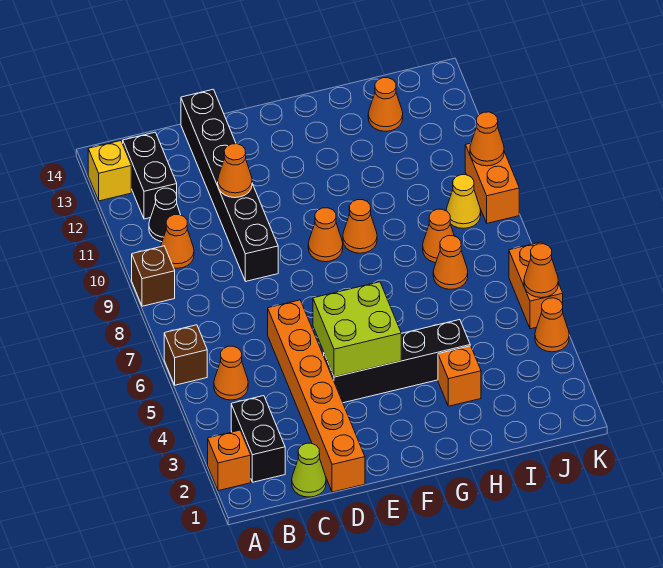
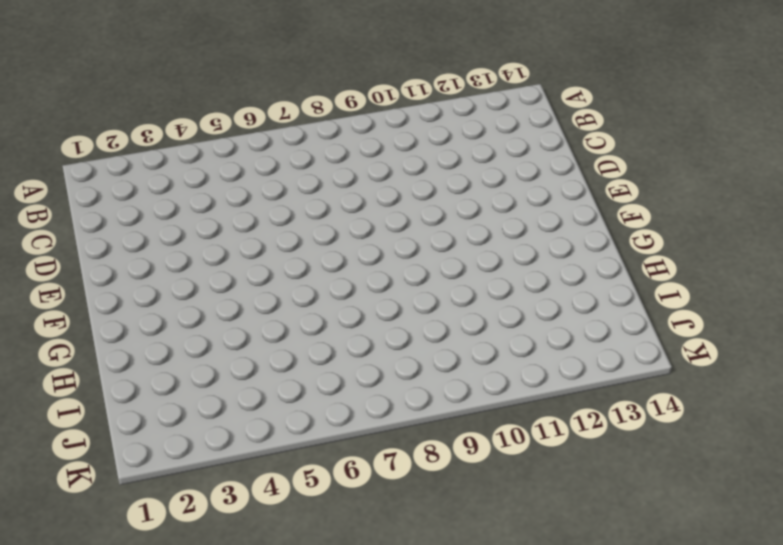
none -> orange 1x1 brick [208,430,251,491]
none -> brown 1x1 brick [164,325,207,385]
none -> brown 1x1 brick [132,246,175,306]

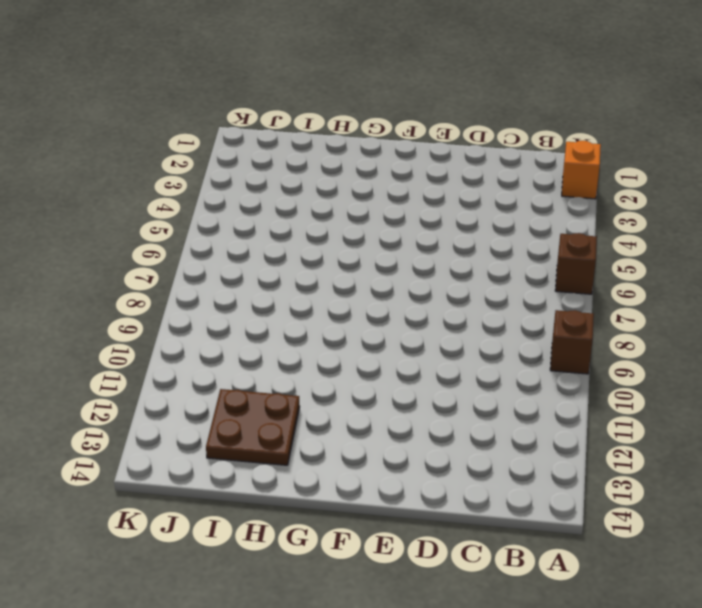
brown 2x2 plate [206,389,300,465] -> orange 1x1 cone [368,78,403,131]
none -> yellow 1x1 brick [88,141,131,201]
none -> black 1x2 brick [231,396,285,482]
none -> orange 1x1 cone [214,346,248,400]

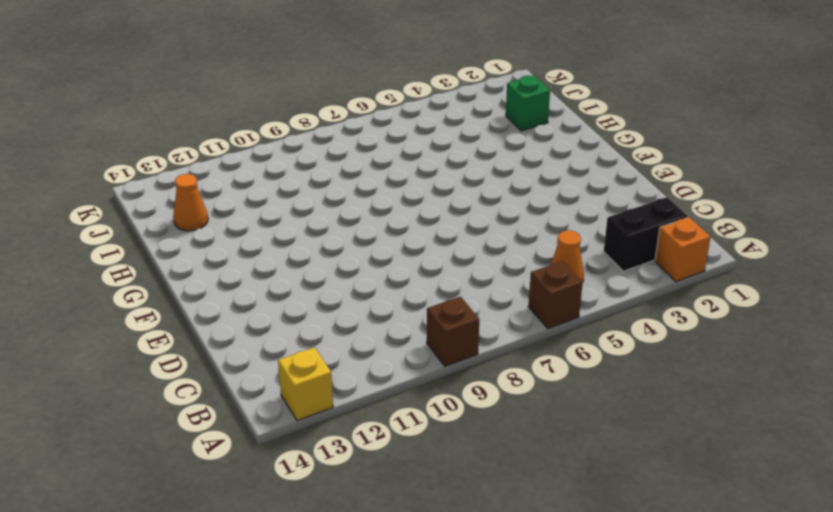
green 1x1 brick [506,76,550,131] -> none
none -> orange 1x1 cone [161,215,194,268]
none -> black 1x1 cone [149,188,180,242]
none -> black 1x2 brick [123,132,177,219]

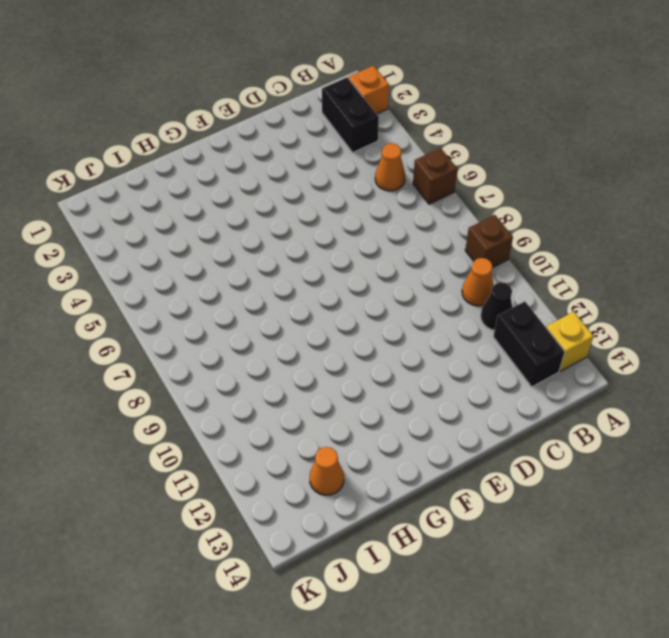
none -> lime 1x1 cone [292,443,326,497]
none -> orange 1x6 brick [268,300,365,492]
none -> black 1x6 brick [181,89,278,281]

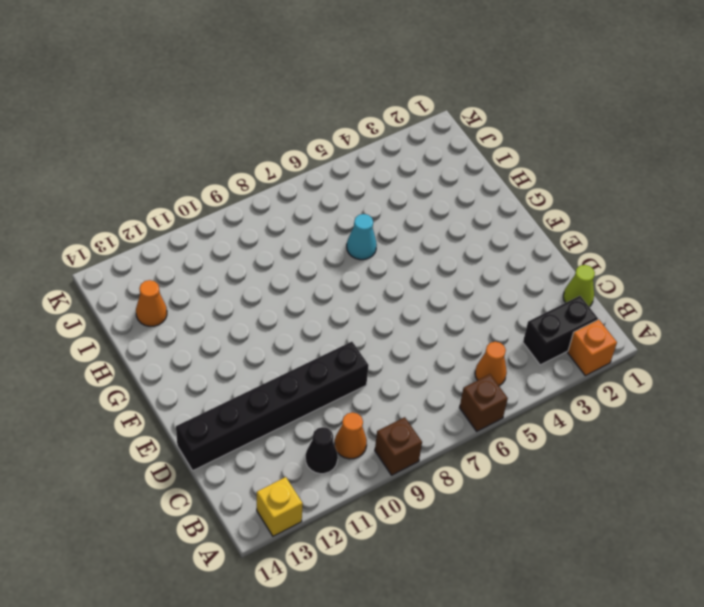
cyan 1x1 cone [347,214,377,260] -> none
none -> black 1x2 brick [123,132,177,219]
none -> orange 1x6 brick [268,300,365,492]
none -> black 1x4 brick [324,320,470,403]

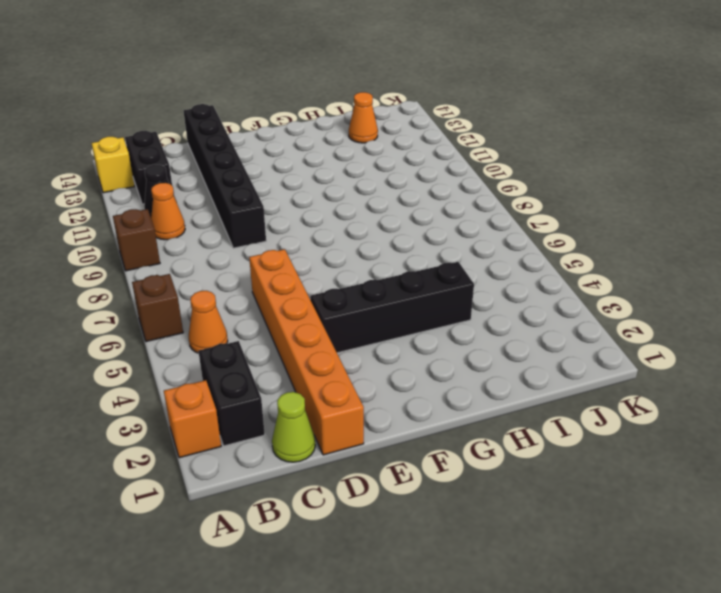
none -> orange 1x1 cone [308,208,343,262]
none -> orange 1x1 cone [343,200,377,253]
none -> orange 1x1 brick [438,346,481,406]

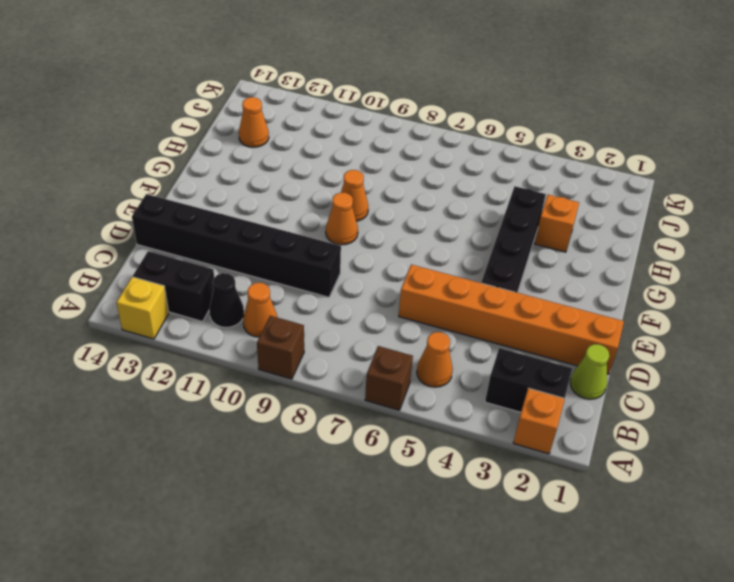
none -> orange 1x1 cone [433,236,468,289]
none -> orange 1x1 cone [423,209,454,263]
none -> yellow 1x1 cone [446,175,481,229]

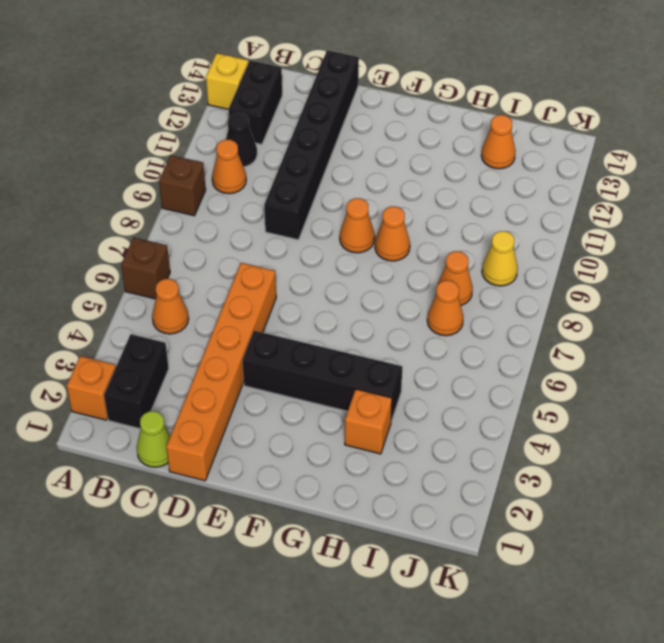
none -> orange 1x1 cone [535,298,569,352]
none -> orange 1x2 brick [509,242,563,329]
none -> orange 1x2 brick [465,143,519,223]

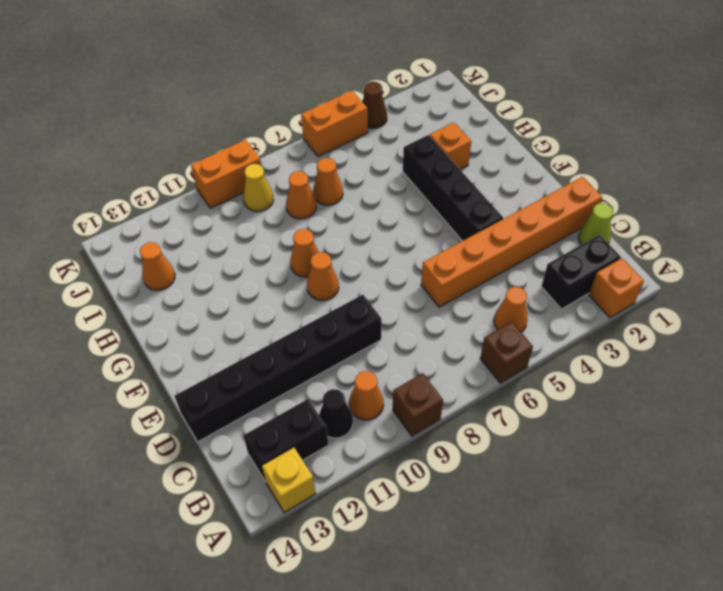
brown 1x1 cone [362,82,387,128] -> orange 1x1 cone [535,298,569,352]
none -> orange 1x1 cone [218,144,252,198]
none -> lime 2x2 brick [313,282,401,377]
none -> orange 1x1 cone [524,244,558,298]

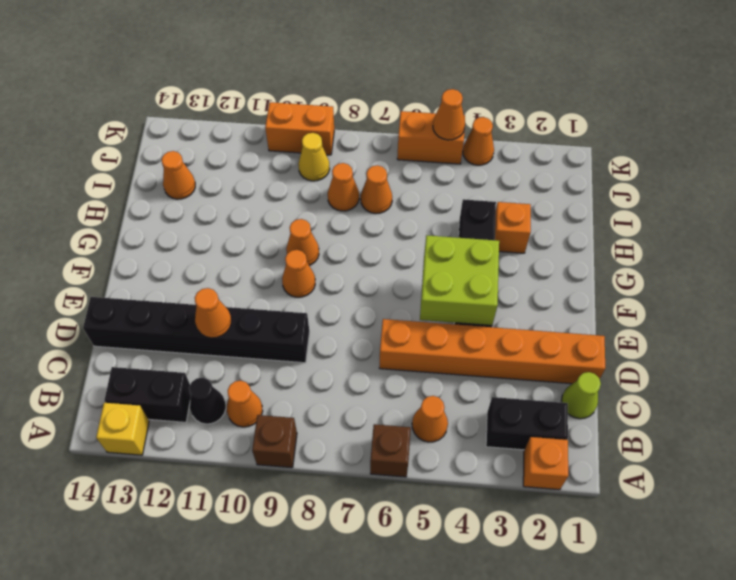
none -> orange 1x1 cone [470,112,504,166]

